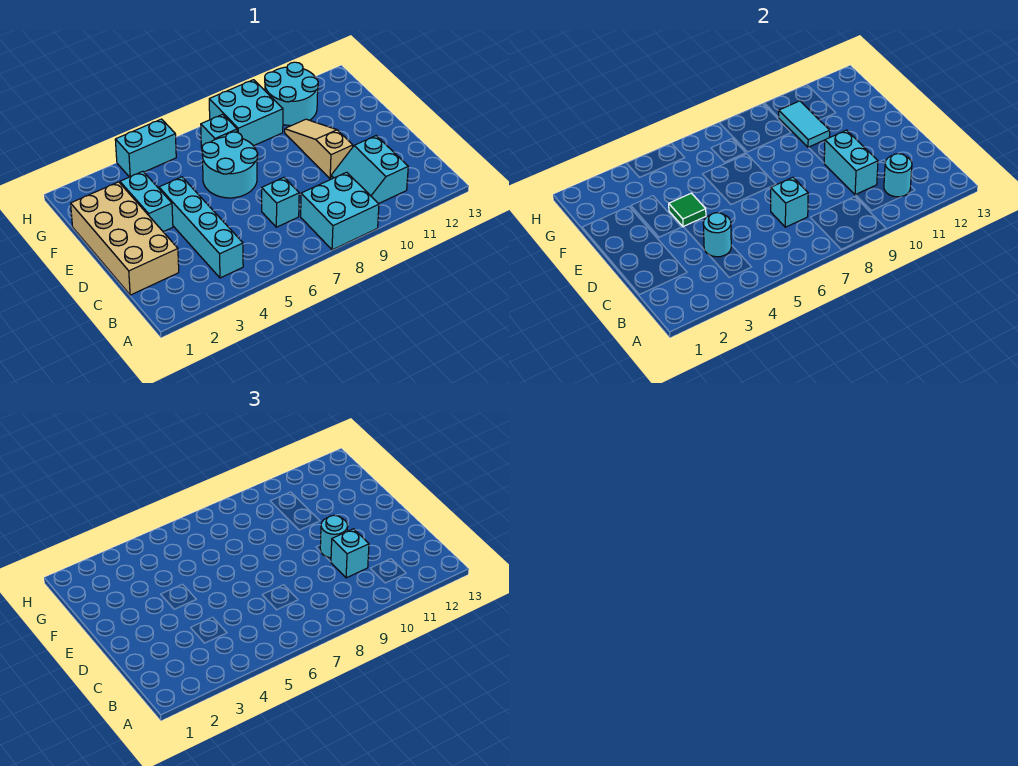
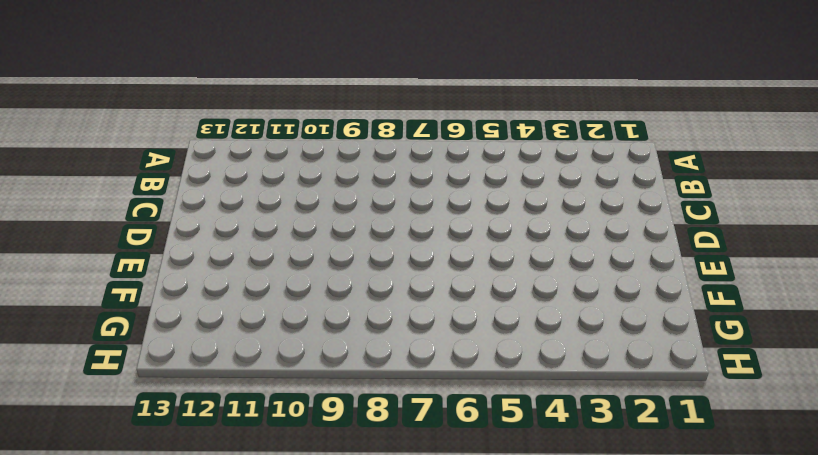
none -> cyan 2x2 brick [301,172,379,250]
none -> cyan 1x4 brick [159,177,243,278]
none -> cyan 2x2 slope [331,136,408,204]

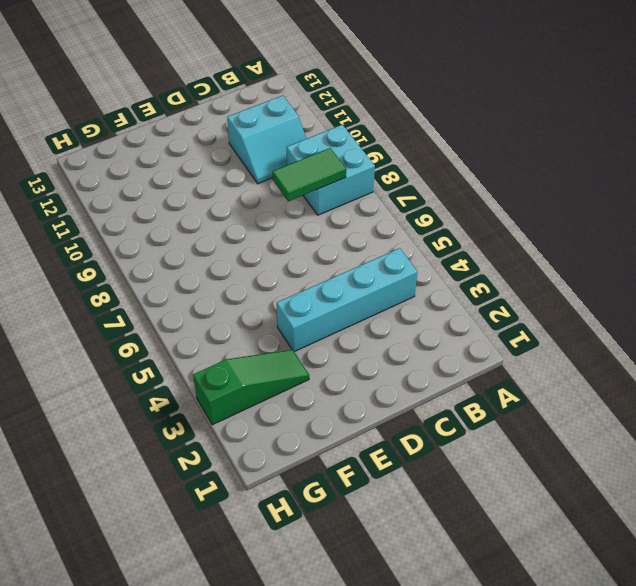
green 1x2 tile [272,148,346,201] -> none
green 1x3 slope [193,350,309,425] -> cyan 1x2 brick [120,171,173,232]
none -> tan 2x4 brick [71,182,179,295]
none -> cyan 1x1 brick [262,177,299,227]
none -> tan 1x3 slope [285,119,353,179]

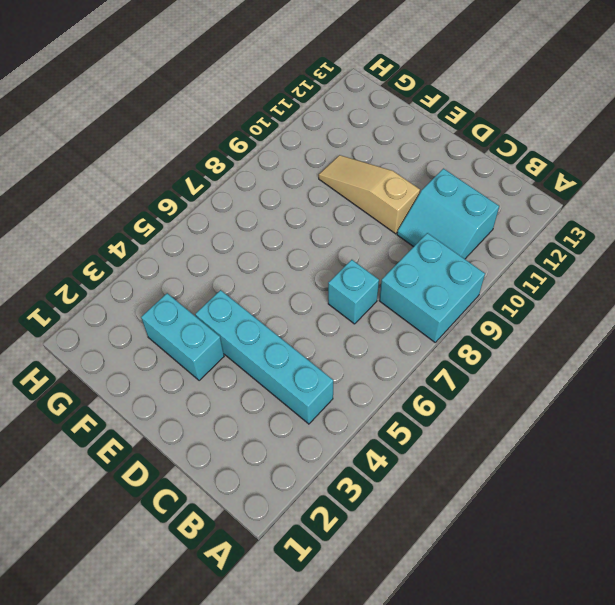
none -> tan 2x4 brick [71,182,179,295]
none -> cyan 2x2 round brick [202,132,258,198]
none -> cyan 1x1 brick [201,114,237,148]

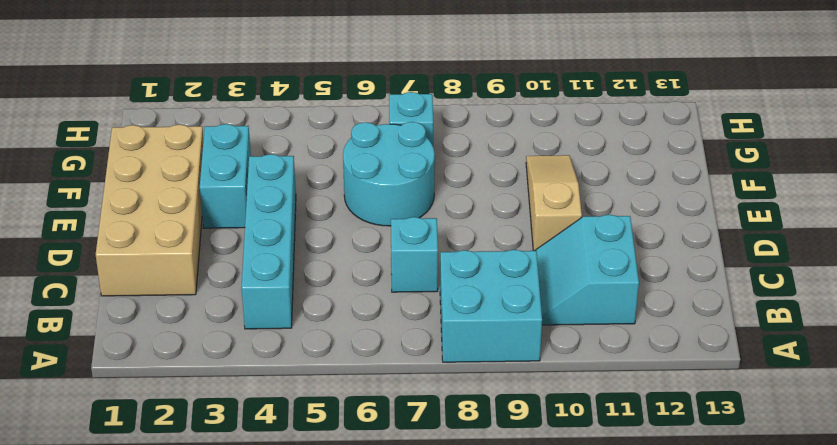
none -> cyan 2x2 brick [209,80,283,146]
none -> cyan 2x2 round brick [265,62,318,126]
none -> cyan 1x2 brick [115,119,176,177]

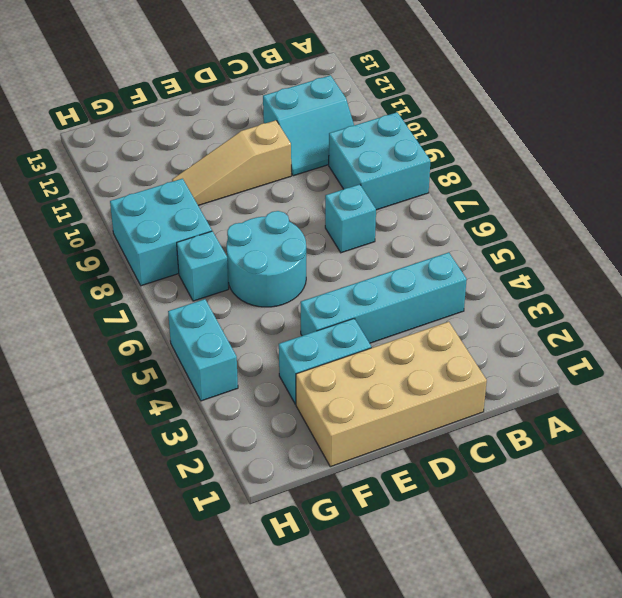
none -> cyan 2x2 round brick [265,62,318,126]
none -> cyan 1x1 round brick [884,154,912,197]
none -> cyan 1x1 round brick [703,213,731,257]

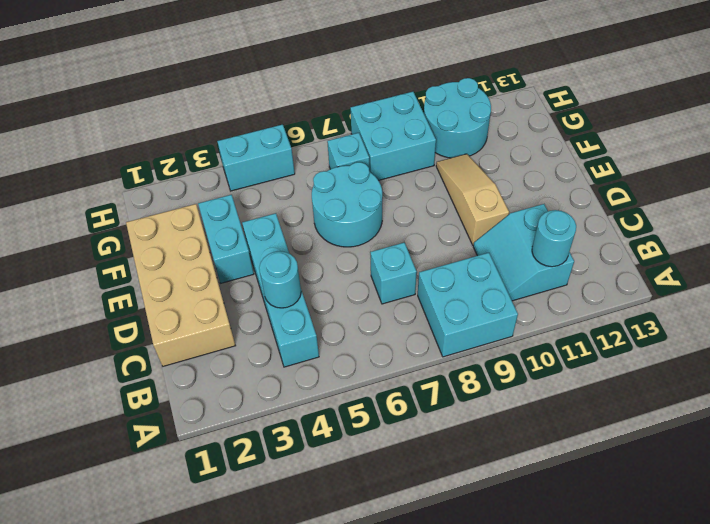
none -> cyan 1x1 brick [771,177,808,227]
none -> cyan 1x2 brick [824,130,878,195]
none -> green 1x1 tile [669,193,706,227]

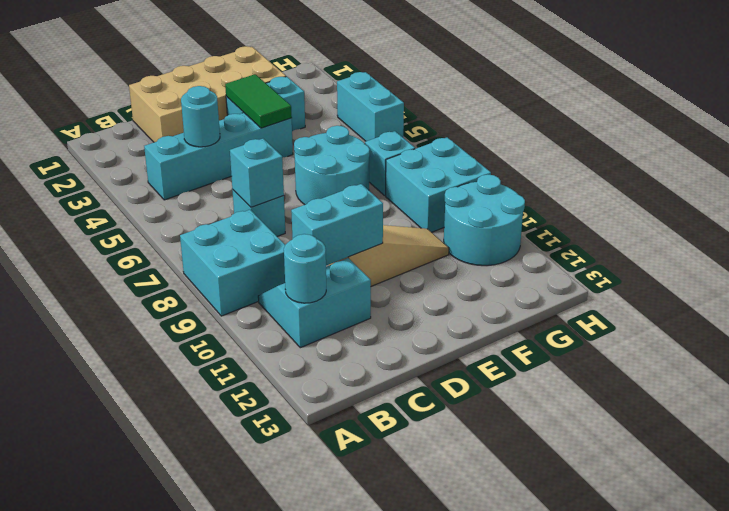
green 1x2 tile [225,74,292,128] -> green 1x1 tile [669,193,706,227]
none -> cyan 1x2 tile [779,101,830,148]
none -> cyan 1x1 brick [331,529,369,578]
none -> cyan 1x1 round brick [320,515,348,558]

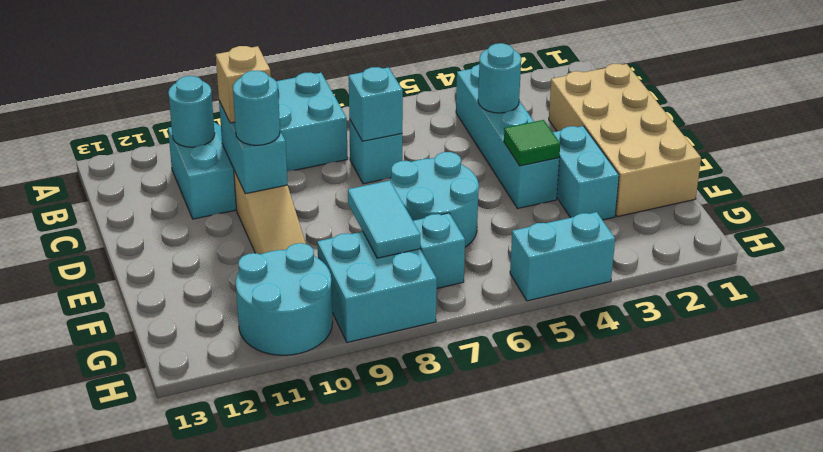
tan 1x1 brick [216,46,271,123] -> cyan 1x1 brick [331,529,369,578]
cyan 1x2 tile [348,180,420,258] -> cyan 1x2 tile moved to [779,101,830,148]

